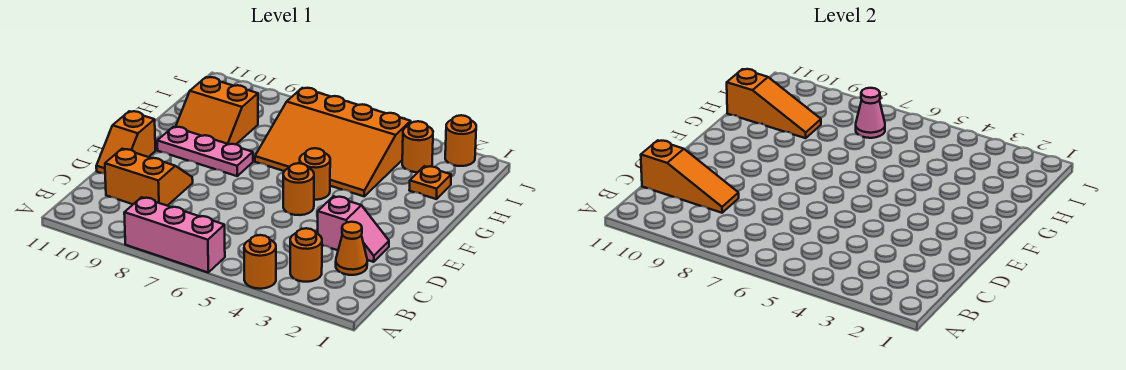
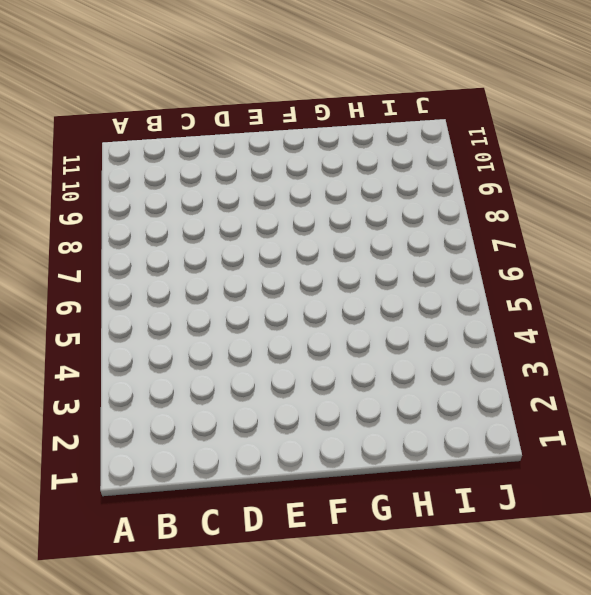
none -> orange 1x1 round brick [244,235,276,289]
none -> pink 1x3 brick [124,197,225,272]
none -> orange 1x1 round brick [290,228,322,282]

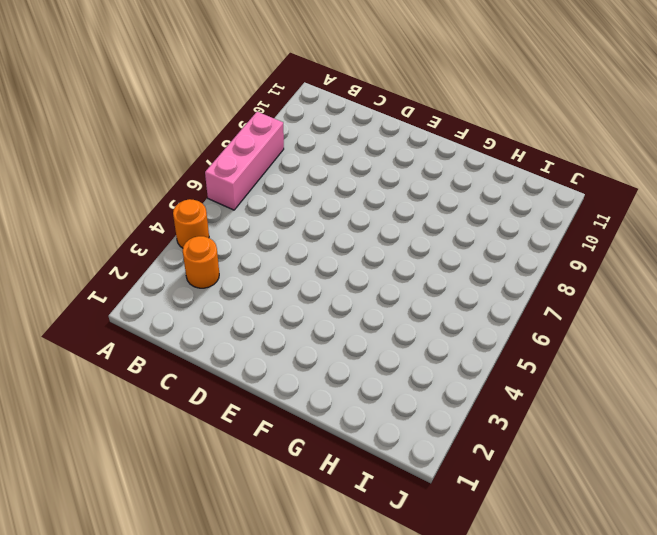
none -> orange 1x1 cone [336,222,367,275]
none -> orange 2x2 slope [105,149,193,206]
none -> pink 1x2 slope [318,196,389,262]

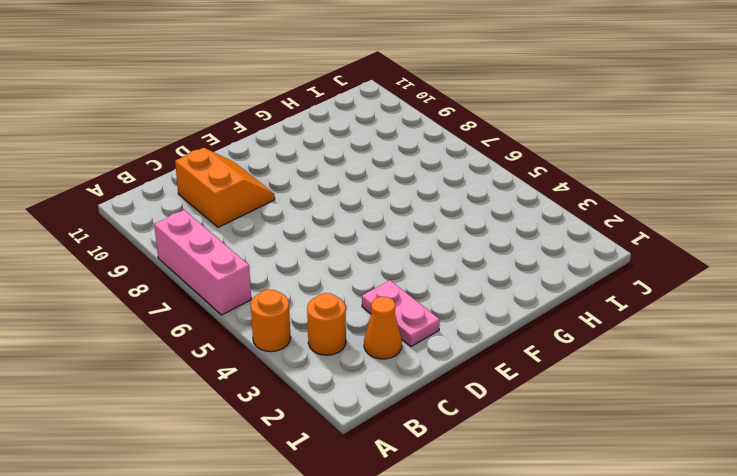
pink 1x2 plate [362,280,440,347] -> pink 1x2 slope [318,196,389,262]
none -> orange 1x2 slope [96,111,155,174]
none -> orange 1x1 round brick [283,163,314,215]
none -> orange 1x1 round brick [300,148,330,200]

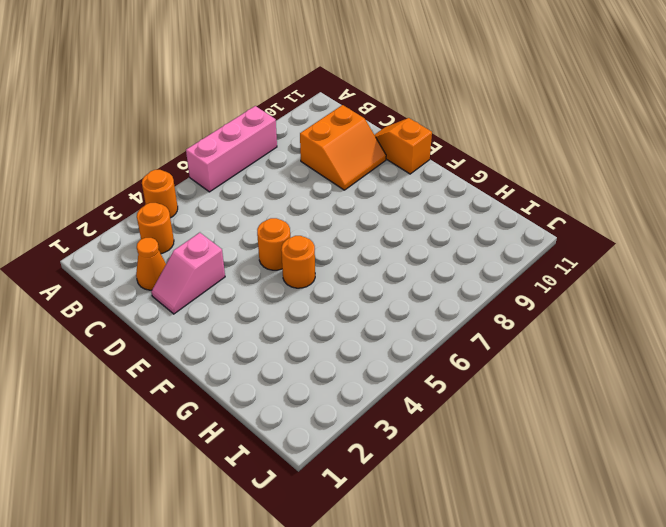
none -> pink 1x3 plate [157,127,253,176]
none -> orange 3x4 slope [255,88,411,196]
none -> orange 2x2 slope [176,77,258,144]

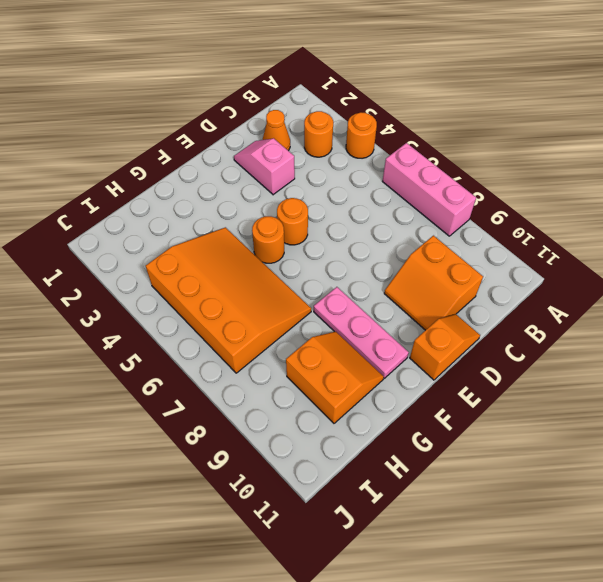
none -> orange 1x1 plate [409,166,451,199]
none -> orange 1x1 round brick [402,121,433,172]
none -> orange 1x1 round brick [445,115,476,166]

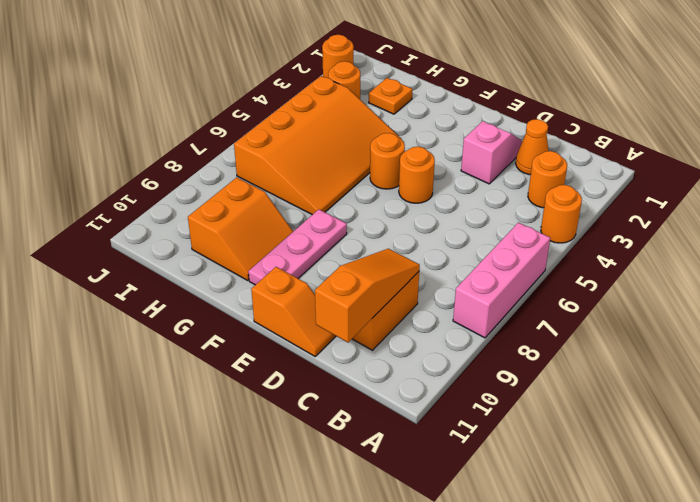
none -> orange 1x3 slope [727,69,821,138]
none -> pink 1x1 cone [856,88,885,138]

